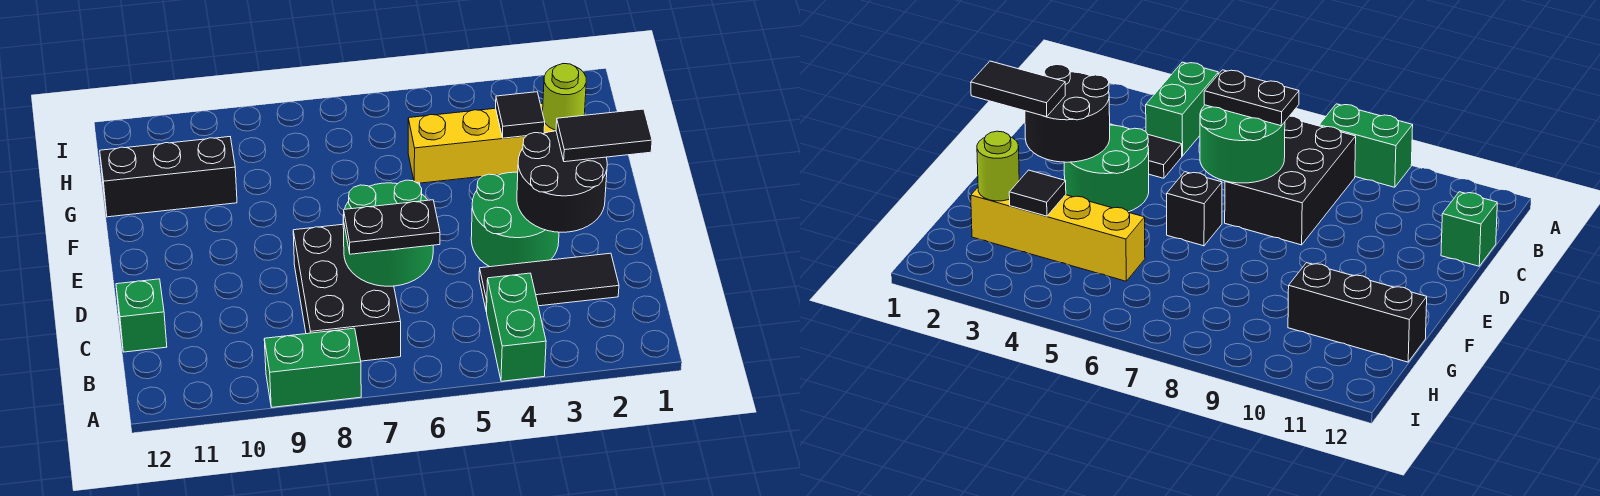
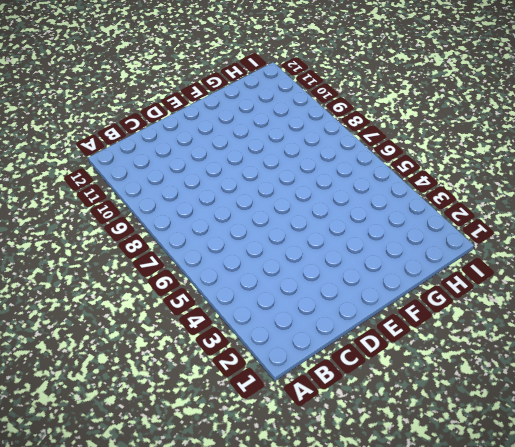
none -> green 1x2 brick [486,273,546,381]
none -> green 1x2 brick [264,328,361,407]
none -> black 2x3 brick [293,224,401,361]

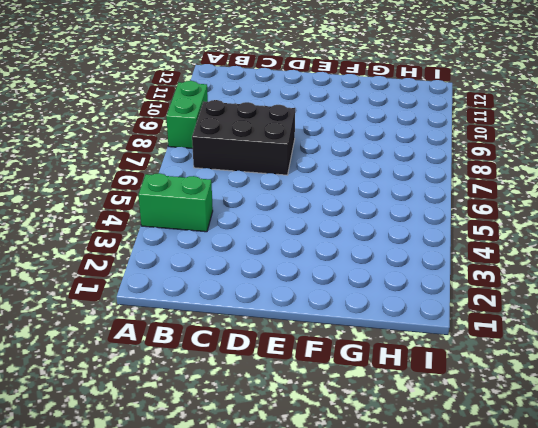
none -> black 1x3 tile [479,253,619,311]
none -> green 1x1 brick [116,279,167,352]
none -> green 2x2 round brick [471,172,559,267]

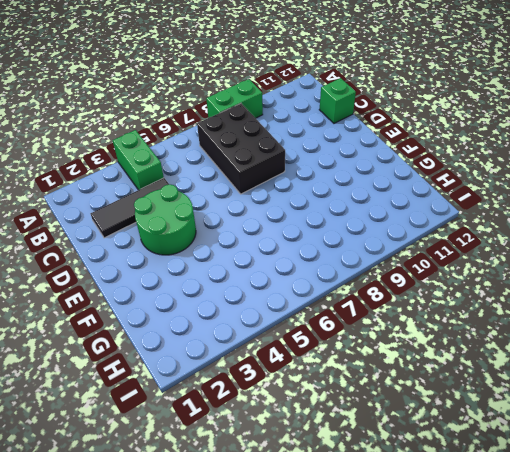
none -> black 1x1 brick [1167,172,1222,246]
none -> yellow 1x4 brick [408,103,556,183]
none -> black 1x3 brick [100,137,237,217]

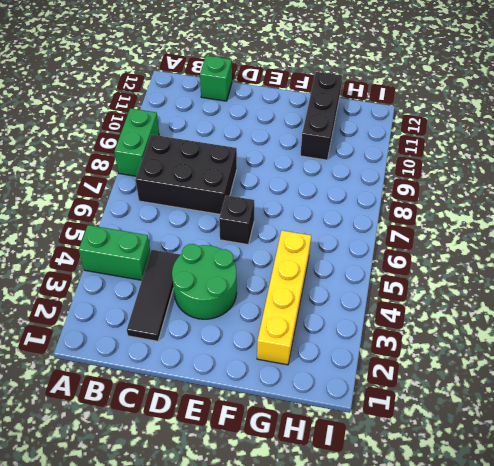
none -> green 2x2 round brick [343,180,433,286]
none -> black 2x2 round brick [517,131,607,232]
none -> lime 1x1 round brick [543,64,586,130]

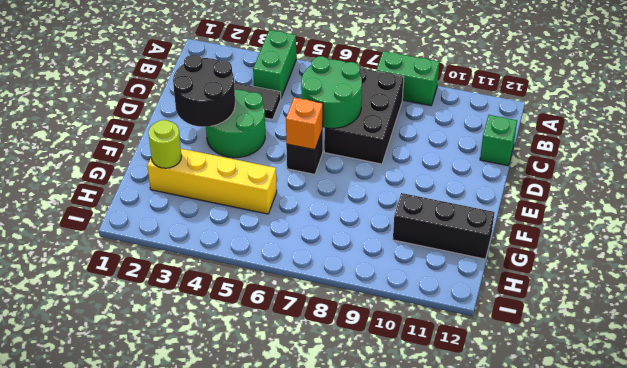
orange 1x1 brick [286,98,323,150] -> none
none -> black 1x1 tile [496,92,545,138]
none -> black 1x2 plate [344,200,440,254]
none -> black 1x2 tile [556,109,652,162]

